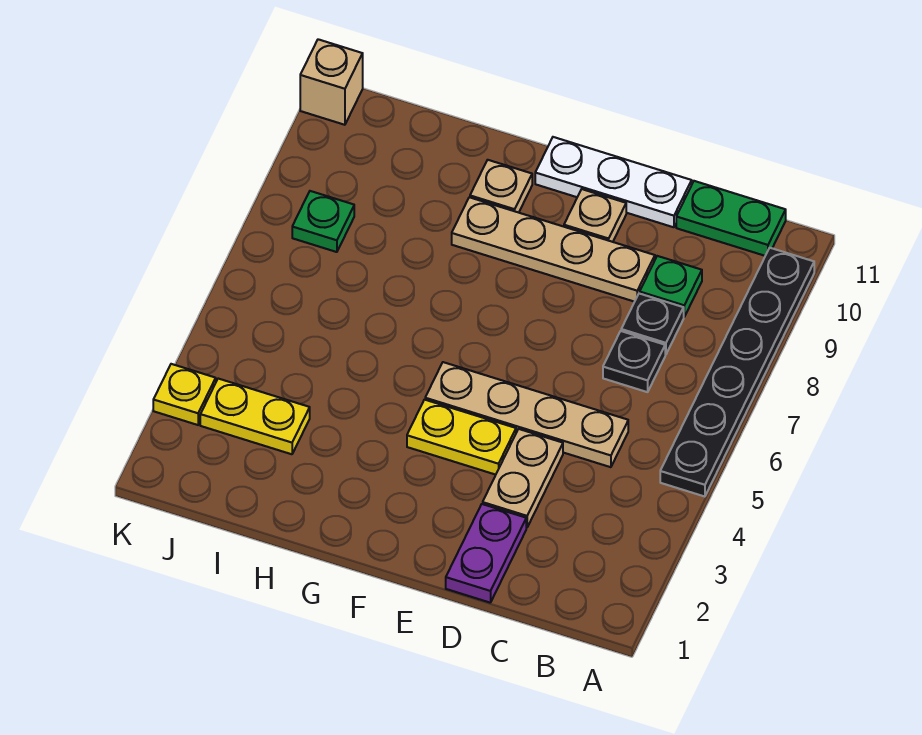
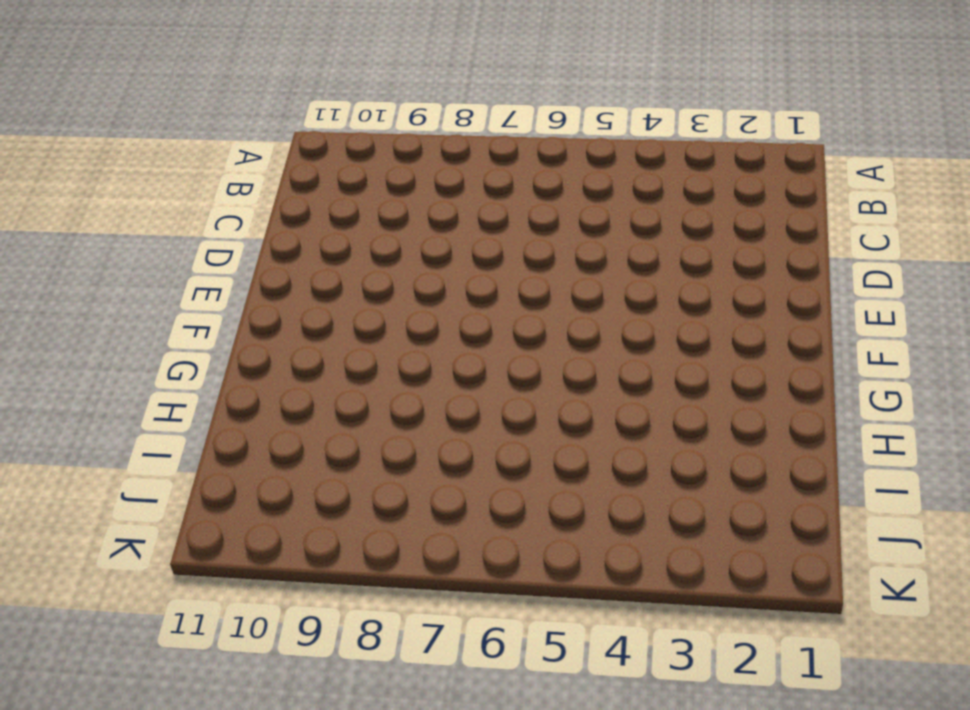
none -> black 1x6 plate [660,248,814,497]
none -> green 1x2 plate [676,181,786,256]
none -> tan 1x4 plate [425,362,628,467]

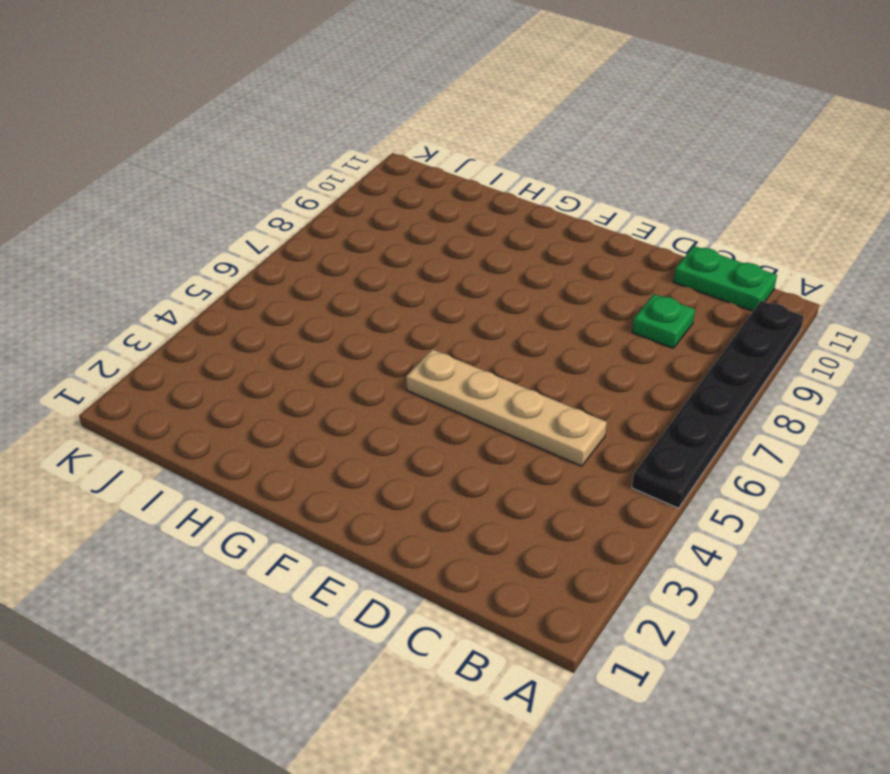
none -> black 1x1 plate [603,331,665,392]
none -> black 1x1 plate [621,293,684,355]
none -> purple 1x2 plate [446,504,526,603]

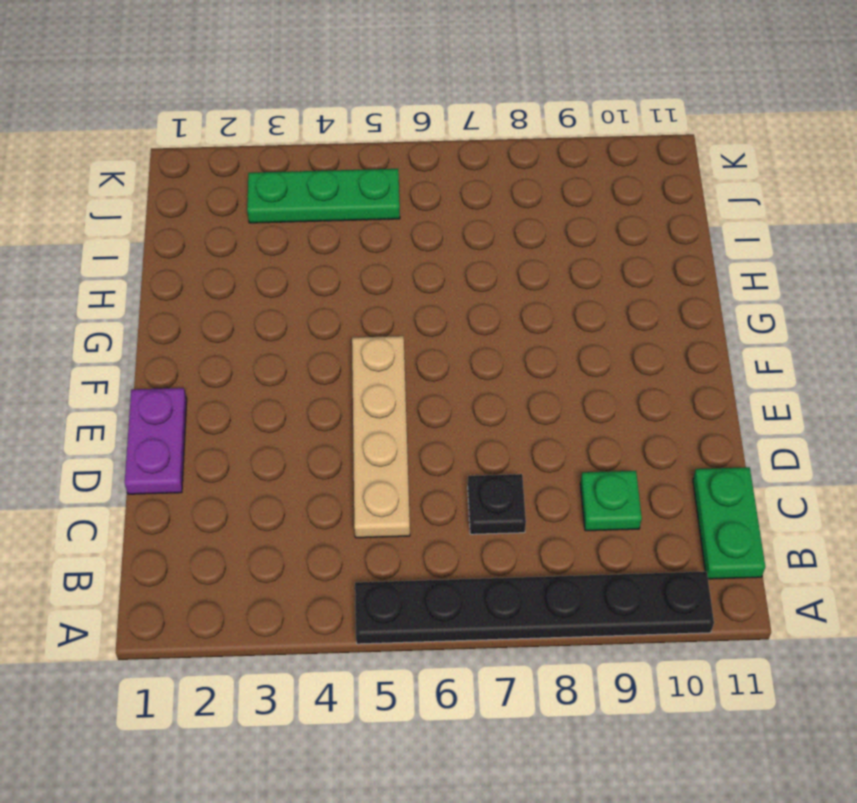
purple 1x2 plate [125,388,187,494] -> purple 1x2 plate turned to [446,504,526,603]
green 1x3 plate [247,169,400,223] -> yellow 1x2 plate [200,379,310,454]
none -> black 1x1 plate [621,293,684,355]
none -> tan 1x2 plate [483,429,563,528]
none -> tan 1x4 plate [452,197,655,302]

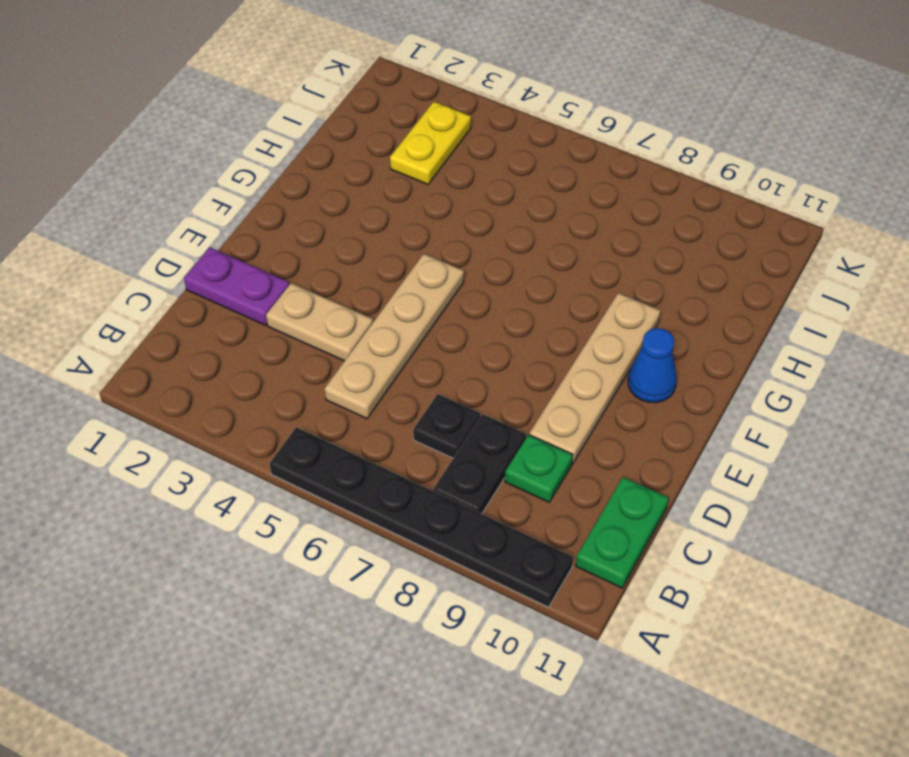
black 1x2 plate [433,414,526,514] -> black 1x1 plate [621,293,684,355]
blue 1x1 cone [628,328,677,403] -> none
none -> white 1x3 plate [535,137,692,227]
none -> yellow 1x2 plate [407,400,516,475]
none -> tan 1x1 plate [564,189,626,242]

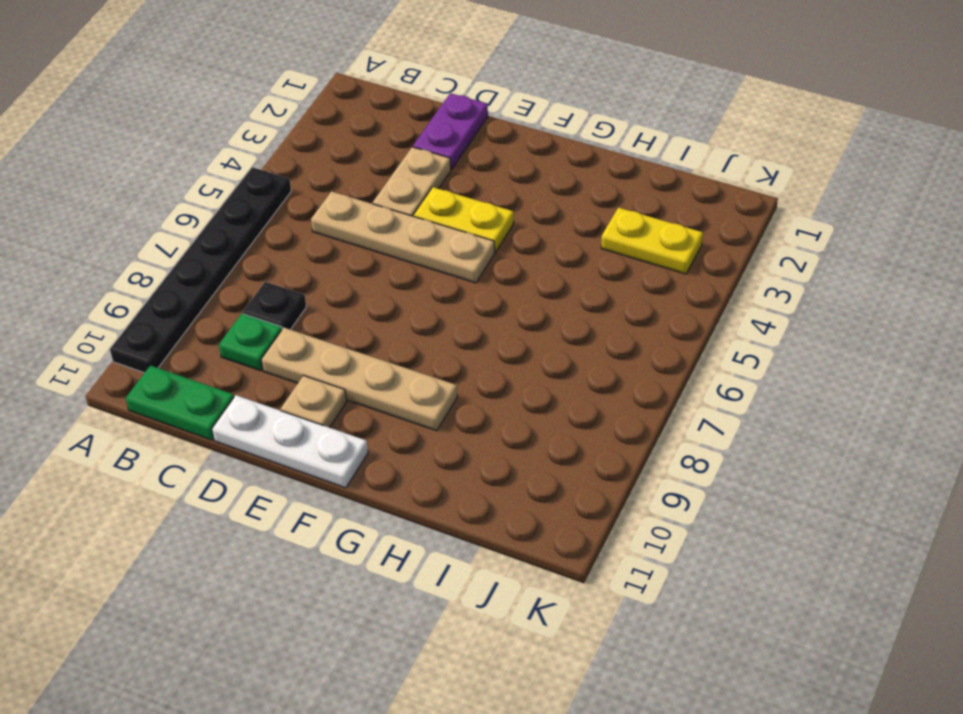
none -> black 1x1 plate [603,331,665,392]
none -> tan 1x1 plate [470,160,532,213]
none -> green 1x1 plate [292,191,354,252]

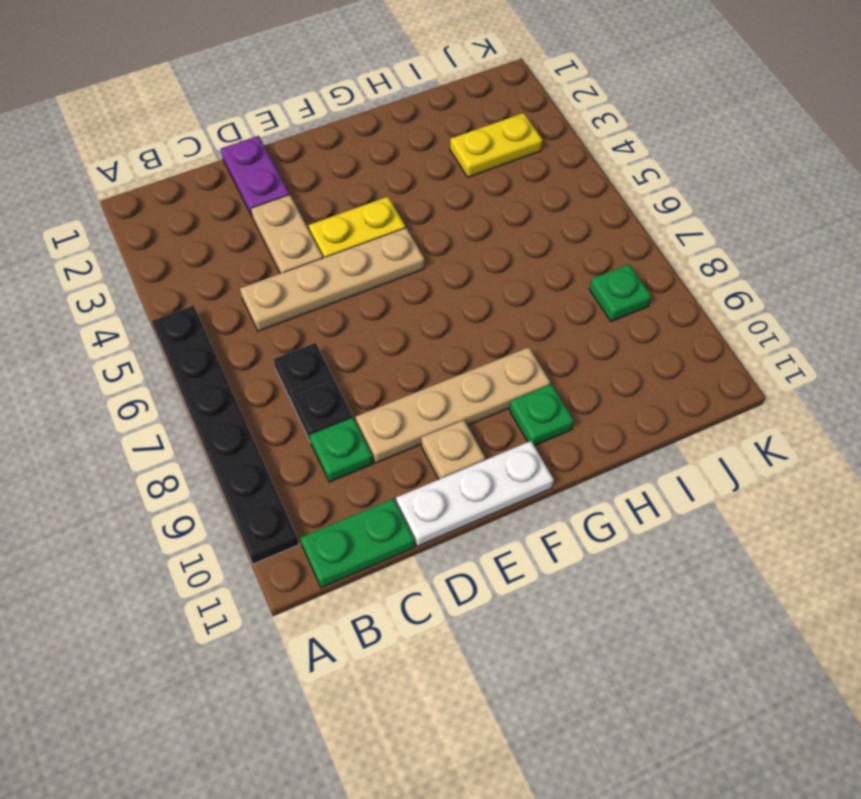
green 1x1 plate [509,384,574,446] -> tan 1x1 plate [470,160,532,213]
none -> yellow 1x1 plate [153,364,216,425]
none -> tan 1x1 brick [300,39,363,125]

